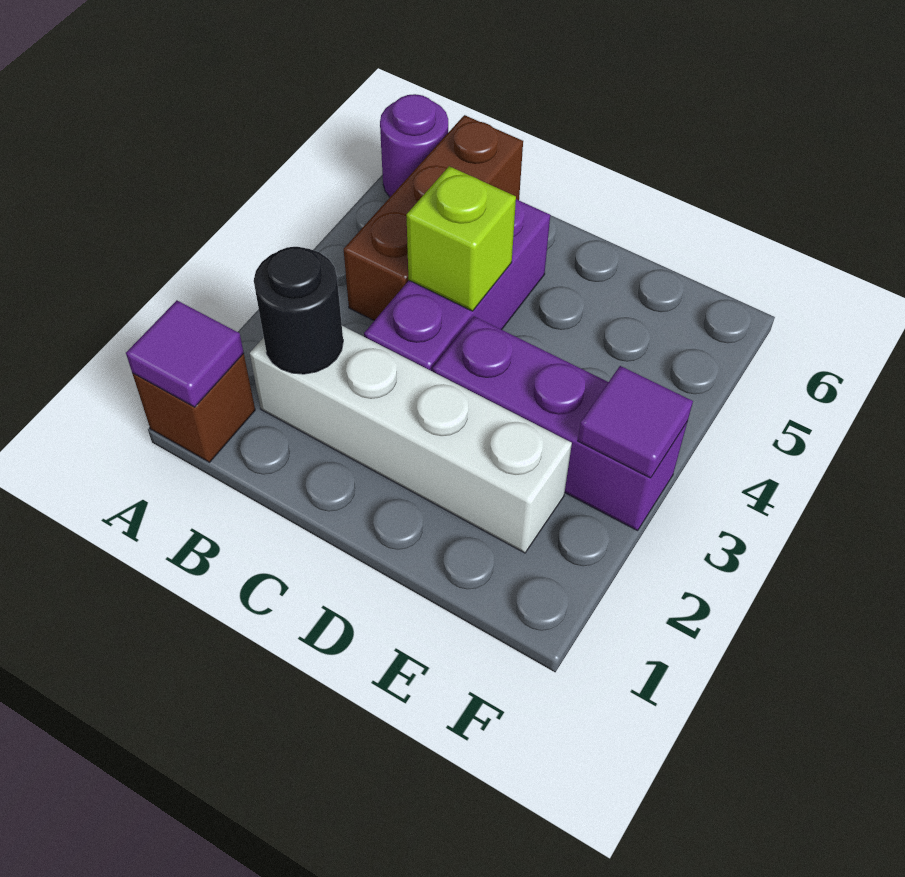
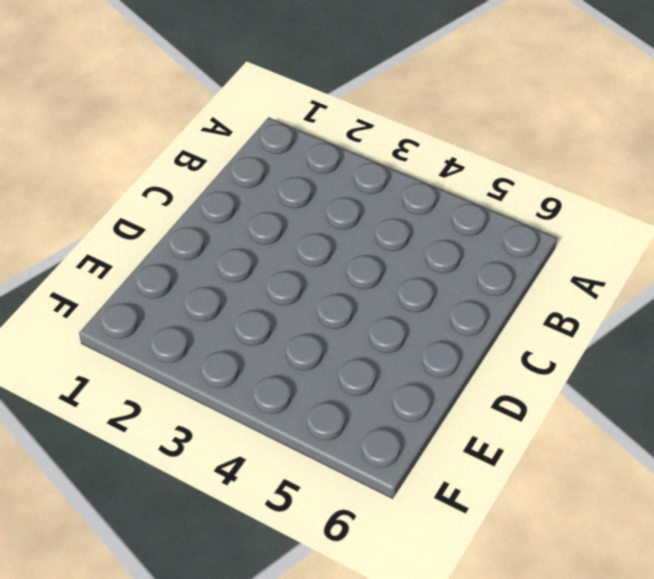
none -> brown 1x1 brick [132,354,255,462]
none -> purple 1x1 round brick [380,94,448,197]

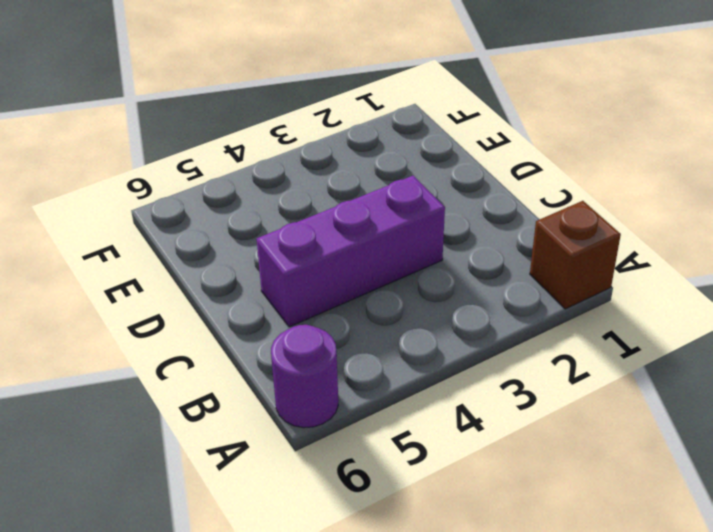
none -> white 1x4 brick [250,326,572,553]
none -> brown 1x3 brick [344,115,523,321]

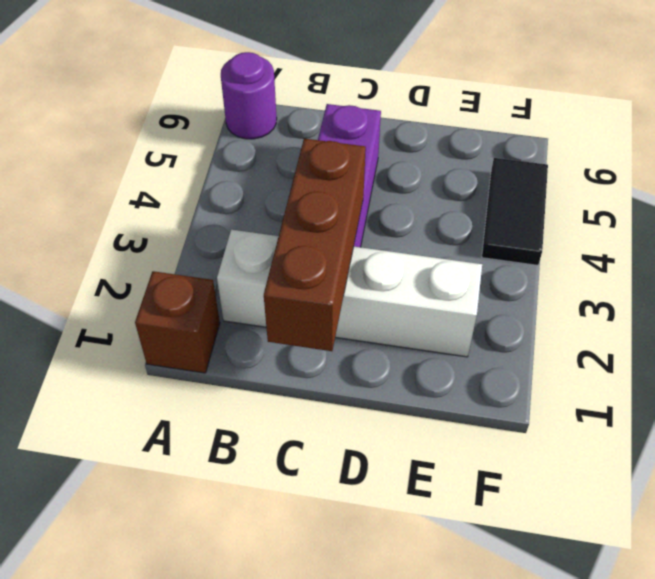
brown 1x3 brick [264,139,366,351] -> brown 1x3 brick moved to [344,115,523,321]
black 1x2 tile [482,158,548,265] -> none
none -> purple 1x3 brick [433,316,688,531]
none -> purple 1x1 tile [126,300,244,407]

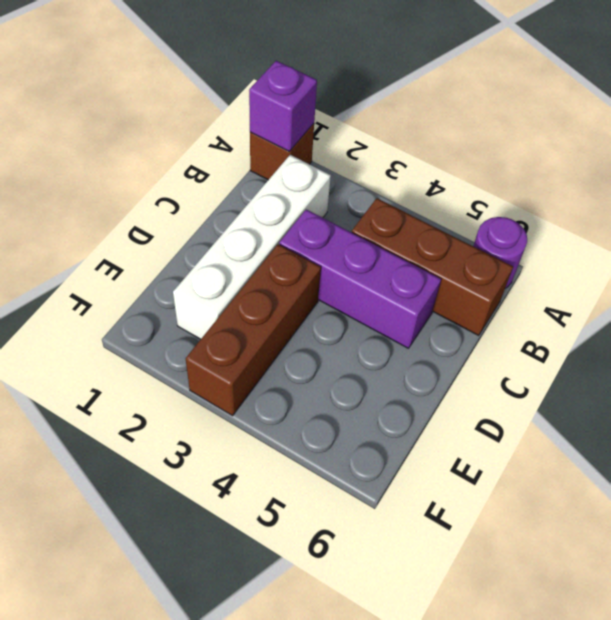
purple 1x1 brick [249,61,317,152] -> purple 1x1 tile [126,300,244,407]
brown 1x3 brick [186,244,321,416] -> purple 1x3 brick [433,316,688,531]
none -> black 1x1 round brick [254,247,343,374]
none -> lime 1x1 brick [406,166,516,311]

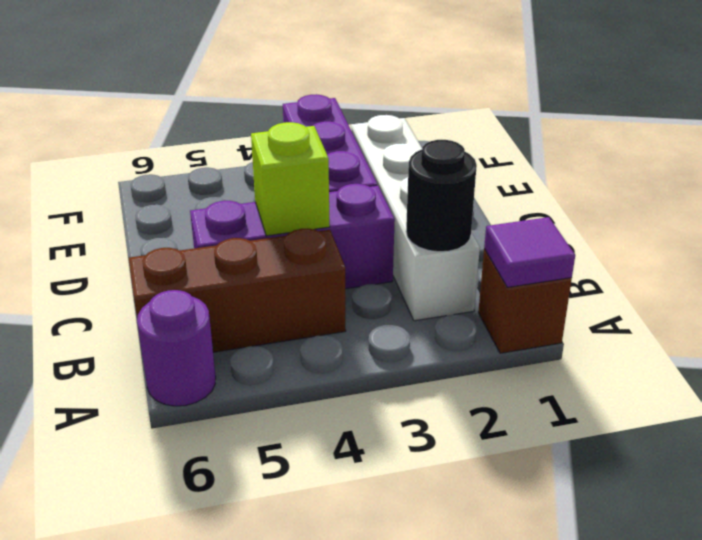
none -> purple 1x1 tile [578,366,693,478]

